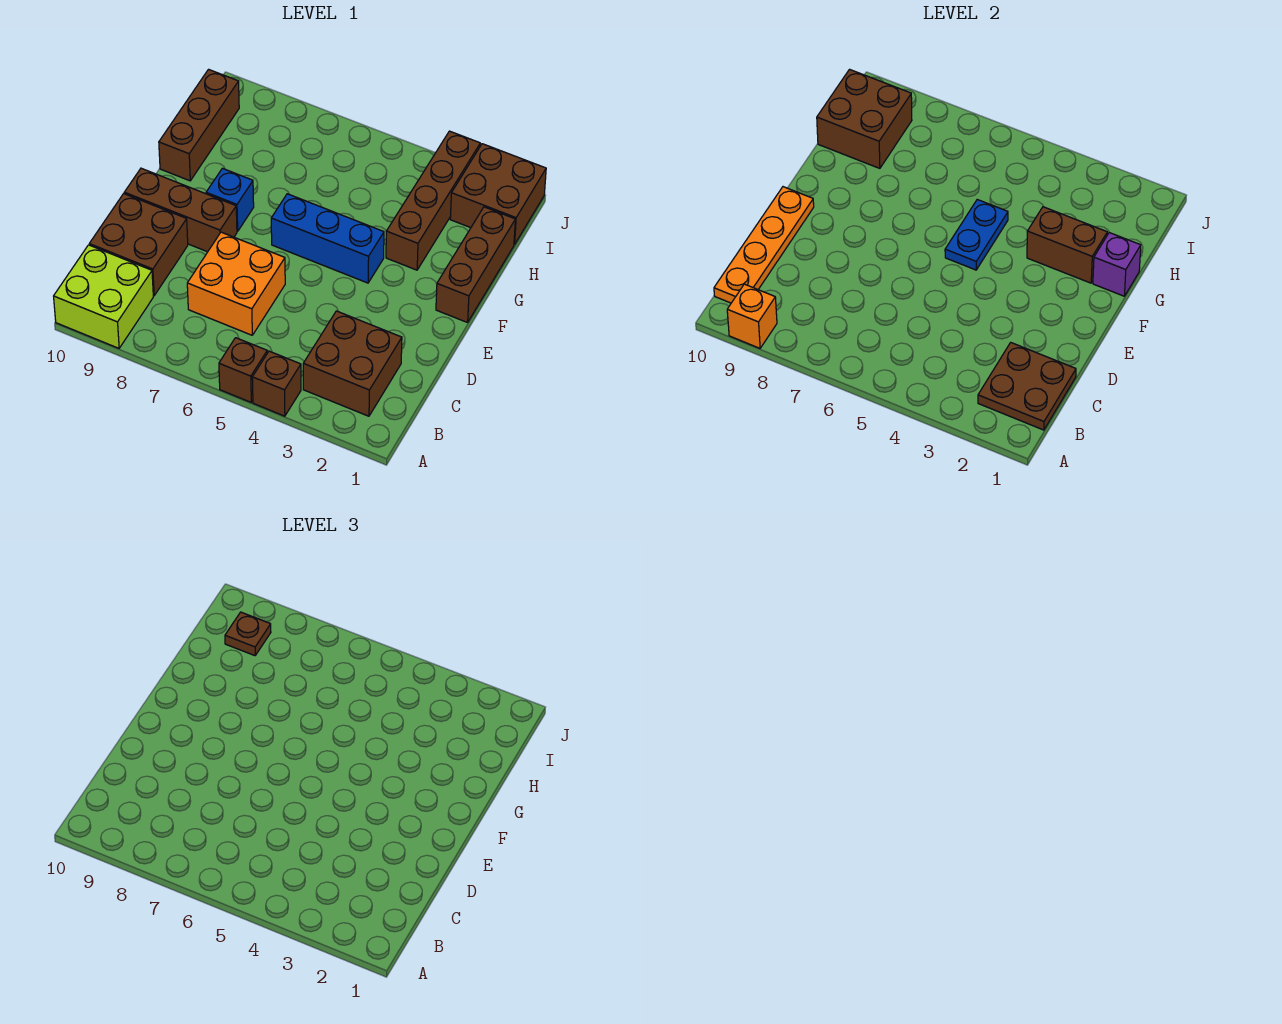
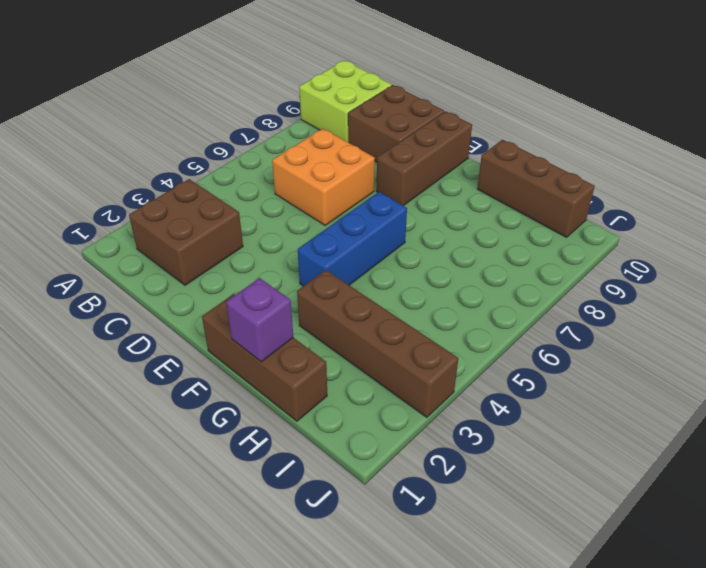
none -> brown 1x1 brick [252,351,301,416]
none -> brown 1x1 brick [219,338,267,402]
none -> blue 1x1 brick [206,168,254,231]

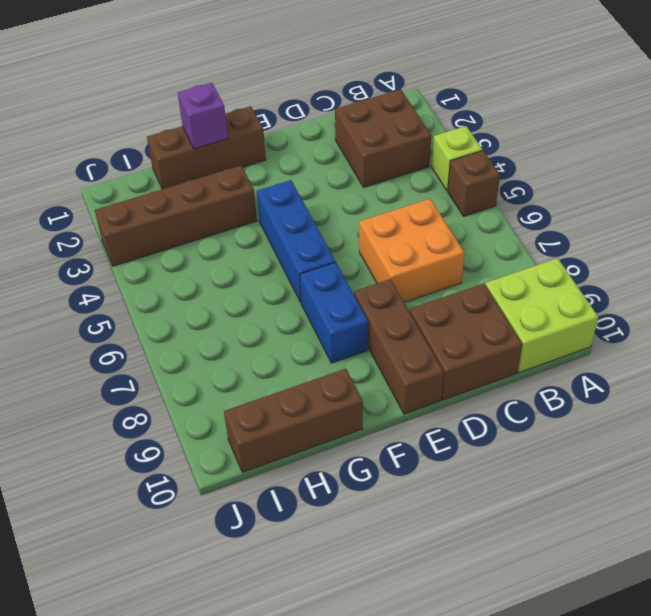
lime 1x1 brick [432,126,482,191] -> brown 1x1 brick [252,351,301,416]
blue 1x2 brick [300,262,368,363] -> blue 1x1 brick [206,168,254,231]
none -> brown 2x2 brick [450,144,546,245]
none -> orange 1x1 brick [727,284,777,348]
none -> brown 2x2 plate [978,343,1076,430]

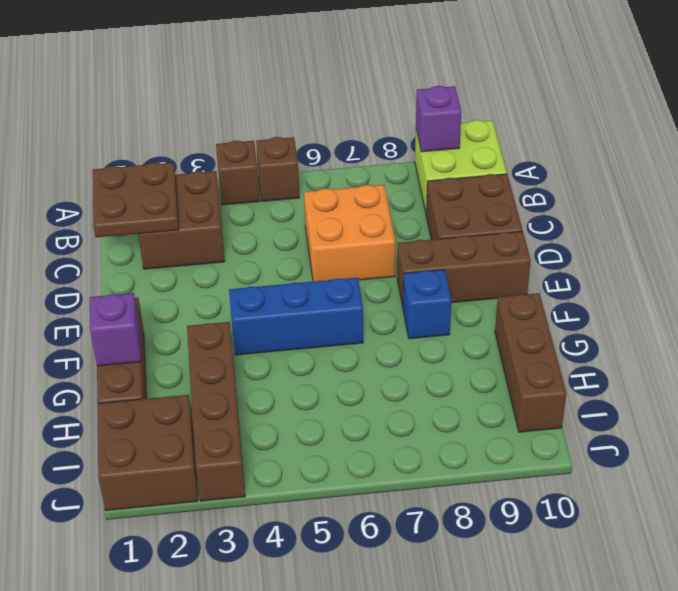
purple 1x1 brick [416,86,461,152] -> orange 1x1 brick [727,284,777,348]
none -> orange 1x4 plate [714,187,814,303]
none -> blue 1x2 plate [945,200,1008,270]
none -> brown 1x2 brick [1027,207,1107,283]

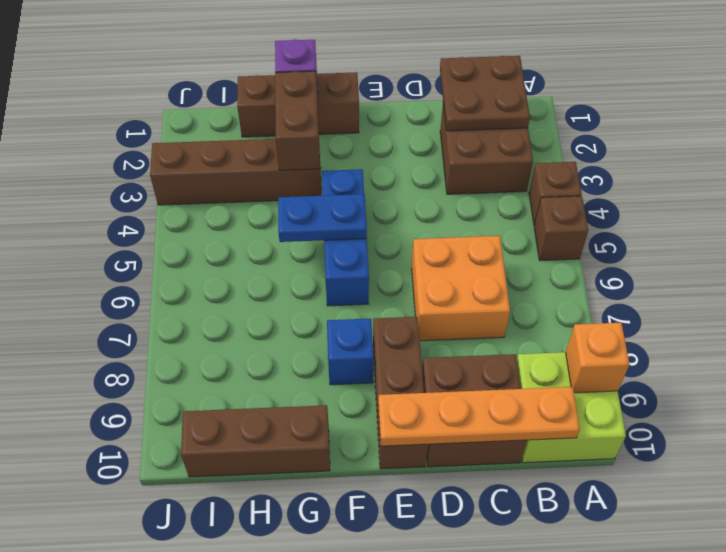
none -> brown 2x2 brick [450,144,546,245]
none -> brown 2x2 brick [817,69,912,168]
none -> brown 1x1 plate [225,612,271,656]

